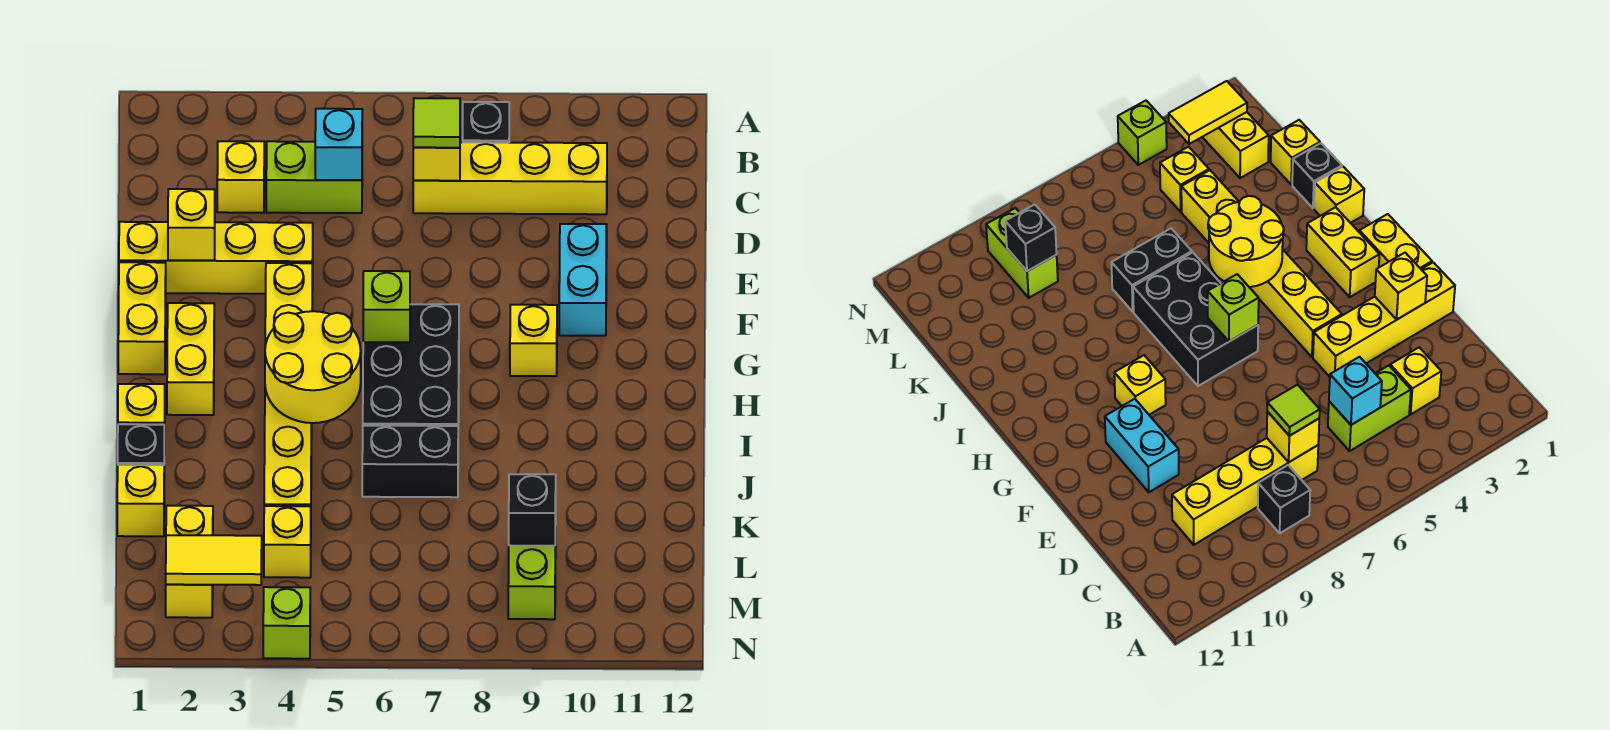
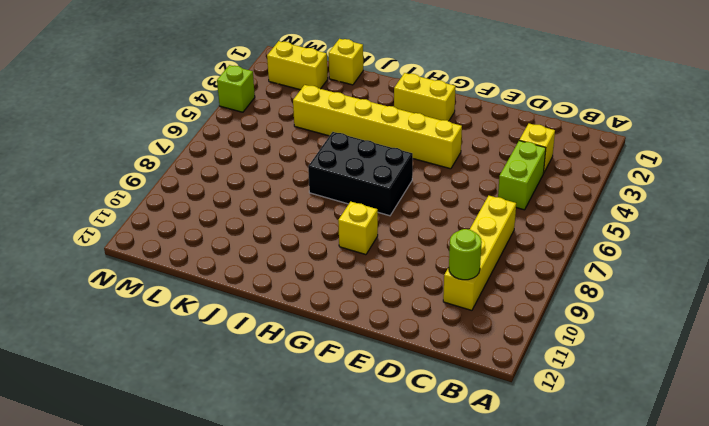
lime 1x1 round brick [449,229,482,280] -> none
none -> black 1x1 brick [463,102,509,143]
none -> yellow 1x4 brick [119,222,313,294]
none -> cyan 1x2 brick [559,224,607,336]

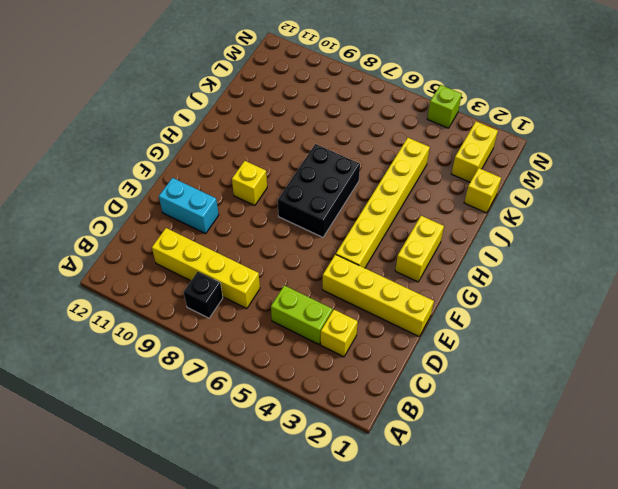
cyan 1x2 brick [159,178,219,234] -> cyan 1x2 brick turned to [559,224,607,336]
none -> yellow 1x2 brick [118,262,166,374]
none -> yellow 1x1 brick [118,384,165,455]
none -> black 1x1 brick [118,424,164,465]

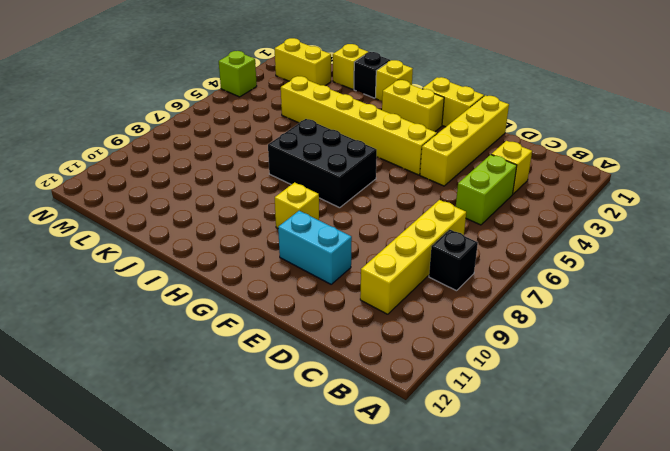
none -> black 1x2 brick [362,426,458,497]
none -> yellow 1x1 brick [264,506,311,578]
none -> lime 1x2 brick [508,526,556,619]

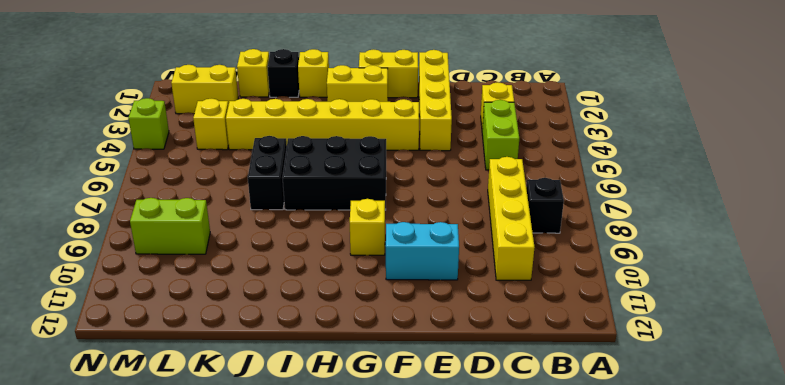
none -> cyan 1x1 brick [315,109,362,180]
none -> yellow 1x1 brick [413,147,460,181]
none -> yellow 1x1 brick [168,189,215,260]

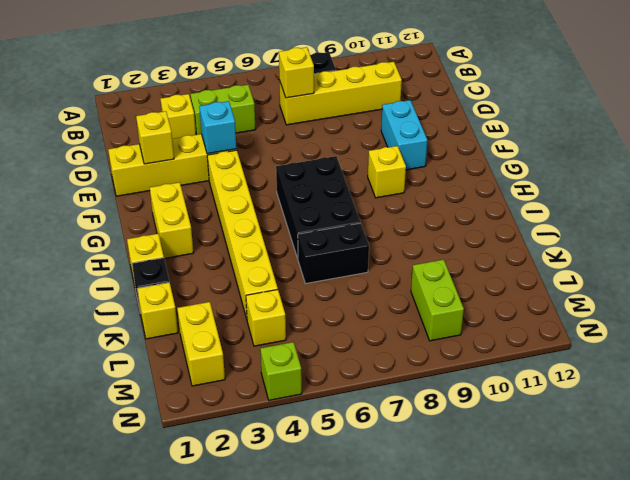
cyan 1x1 brick [199,101,237,154] -> cyan 1x1 brick moved to [315,109,362,180]
none -> yellow 1x2 brick [118,262,166,374]
none -> lime 1x1 brick [363,271,410,342]
none -> yellow 2x2 round brick [265,311,361,423]

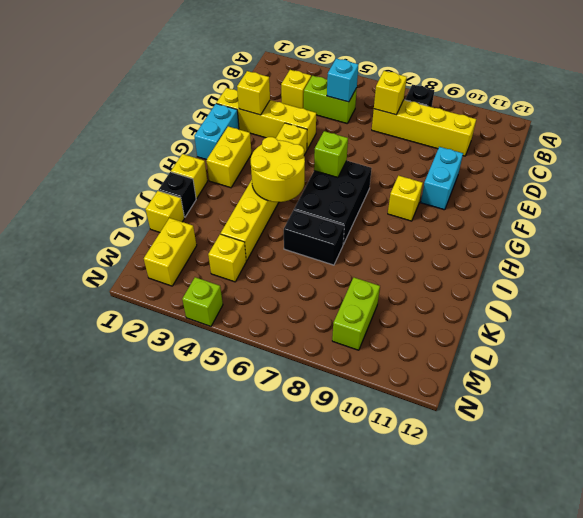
cyan 1x2 brick [194,104,239,160] -> yellow 1x2 brick [118,262,166,374]
none -> black 1x1 brick [509,474,556,546]
none -> yellow 1x2 tile [166,535,262,585]
none -> lime 1x1 tile [413,98,460,148]

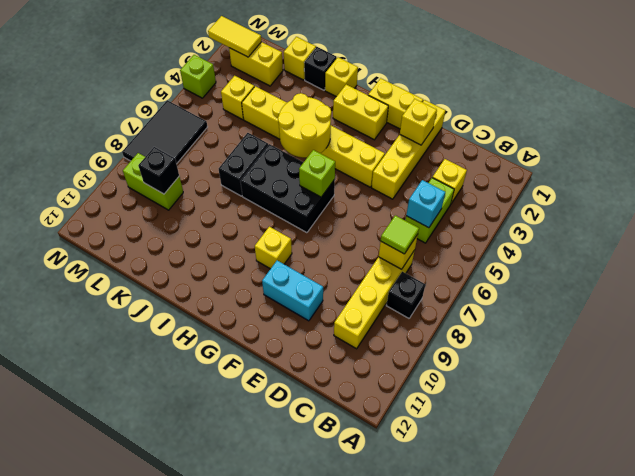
yellow 1x2 tile [208,16,261,57] -> yellow 1x2 tile turned to [166,535,262,585]
black 2x3 tile [122,100,208,164] -> none

